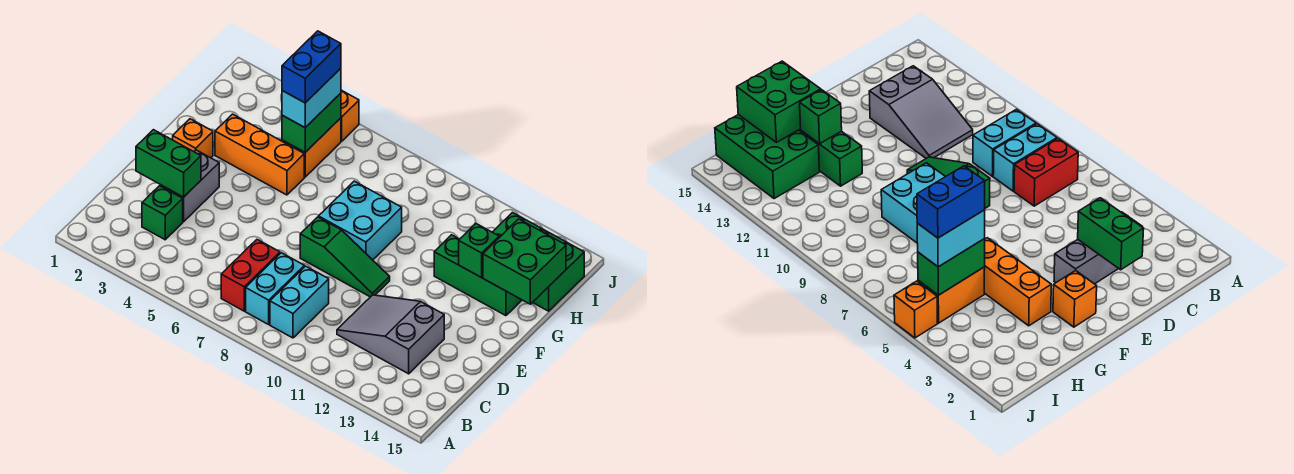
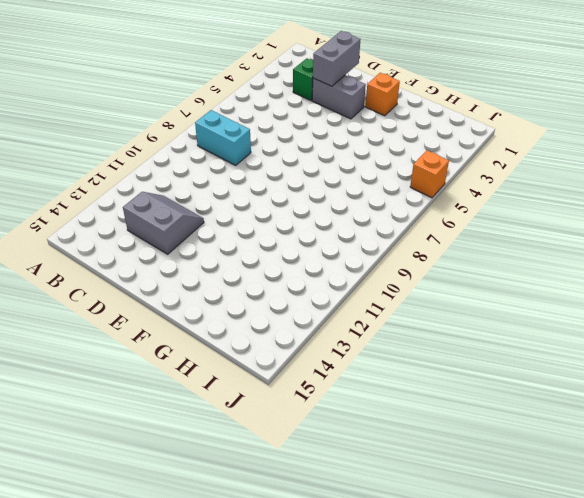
grey 2x2 slope [123,192,204,254] -> grey 2x3 slope [337,295,444,374]
grey 1x2 brick [313,31,360,86] -> green 1x2 brick [136,130,201,197]
none -> red 1x2 brick [221,240,280,311]
none -> cyan 1x2 brick [270,266,329,338]
none -> green 1x3 slope [300,217,390,297]

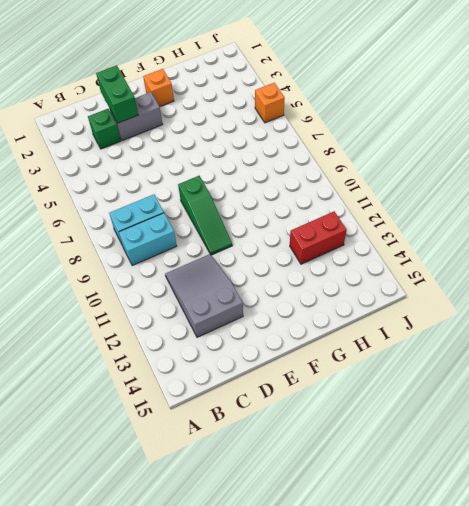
red 1x2 brick [290,211,346,264] -> red 1x2 brick moved to [221,240,280,311]
none -> cyan 2x2 brick [319,181,402,260]
none -> orange 1x3 brick [215,114,304,195]
none -> green 1x3 brick [434,235,522,316]

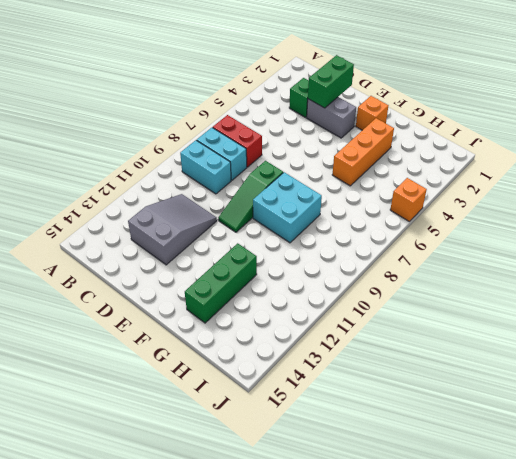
none -> orange 1x2 brick [282,118,341,177]
none -> green 2x3 brick [493,213,584,311]
none -> green 1x1 brick [459,224,499,278]

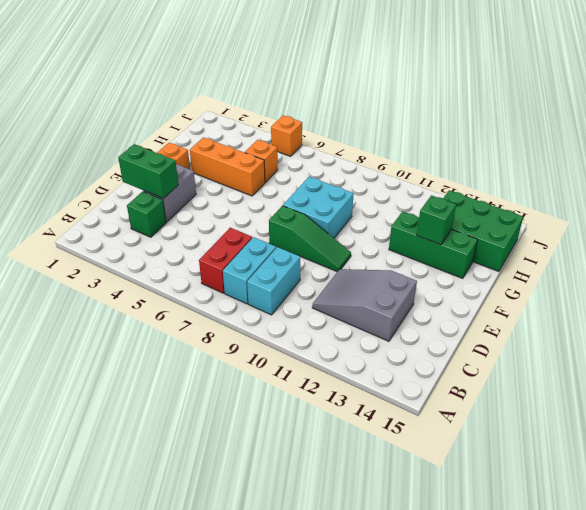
orange 1x1 brick [245,140,278,182] -> orange 1x2 brick [282,118,341,177]
none -> green 2x2 brick [483,219,566,304]
none -> green 1x2 brick [282,93,341,152]
none -> cyan 1x2 brick [282,68,341,128]

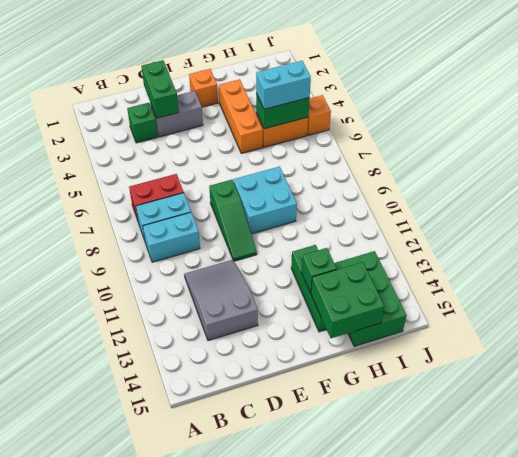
none -> blue 1x2 brick [282,31,341,103]

